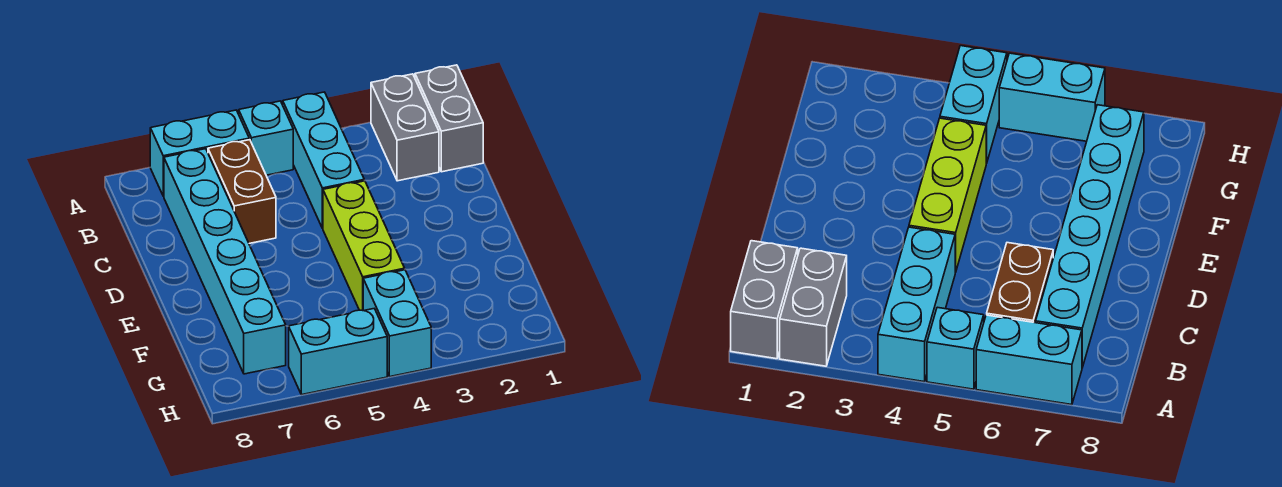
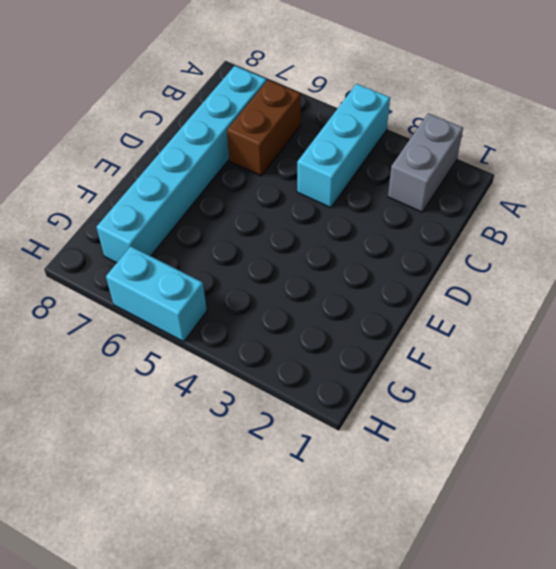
none -> grey 1x2 brick [415,65,483,172]
none -> cyan 1x1 brick [239,101,293,175]

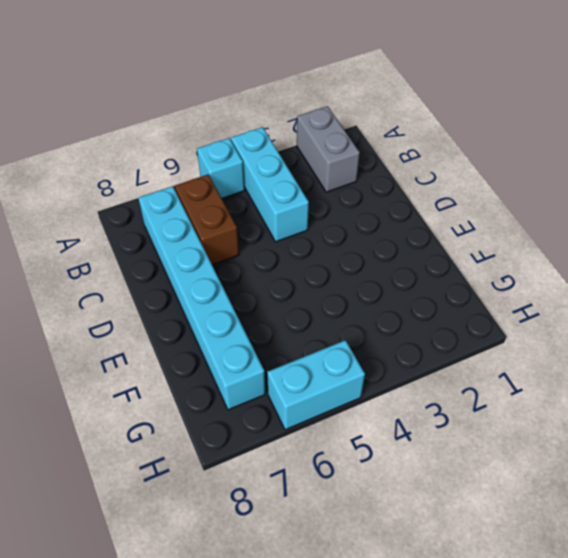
none -> grey 1x2 brick [415,65,483,172]
none -> cyan 1x2 brick [150,110,249,196]

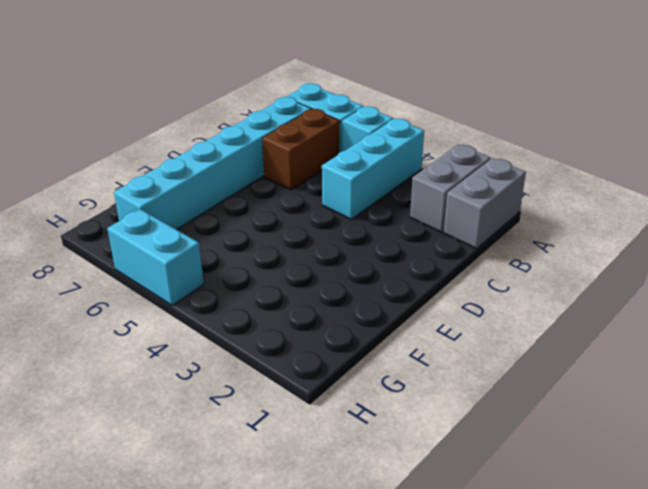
none -> lime 1x3 brick [323,181,405,310]
none -> cyan 1x2 brick [363,270,431,377]

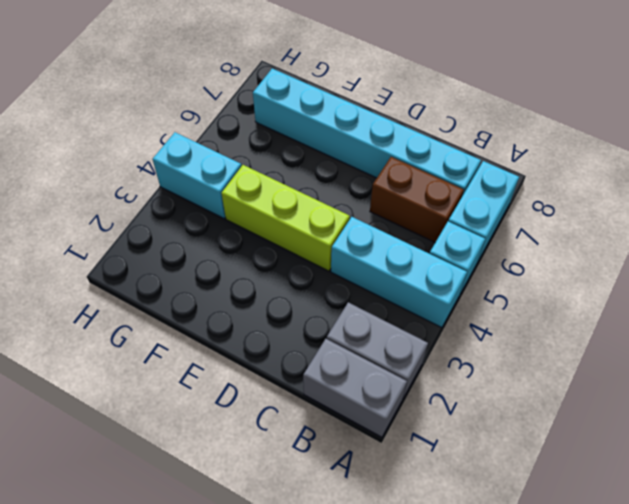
none -> cyan 1x2 brick [289,309,387,395]

